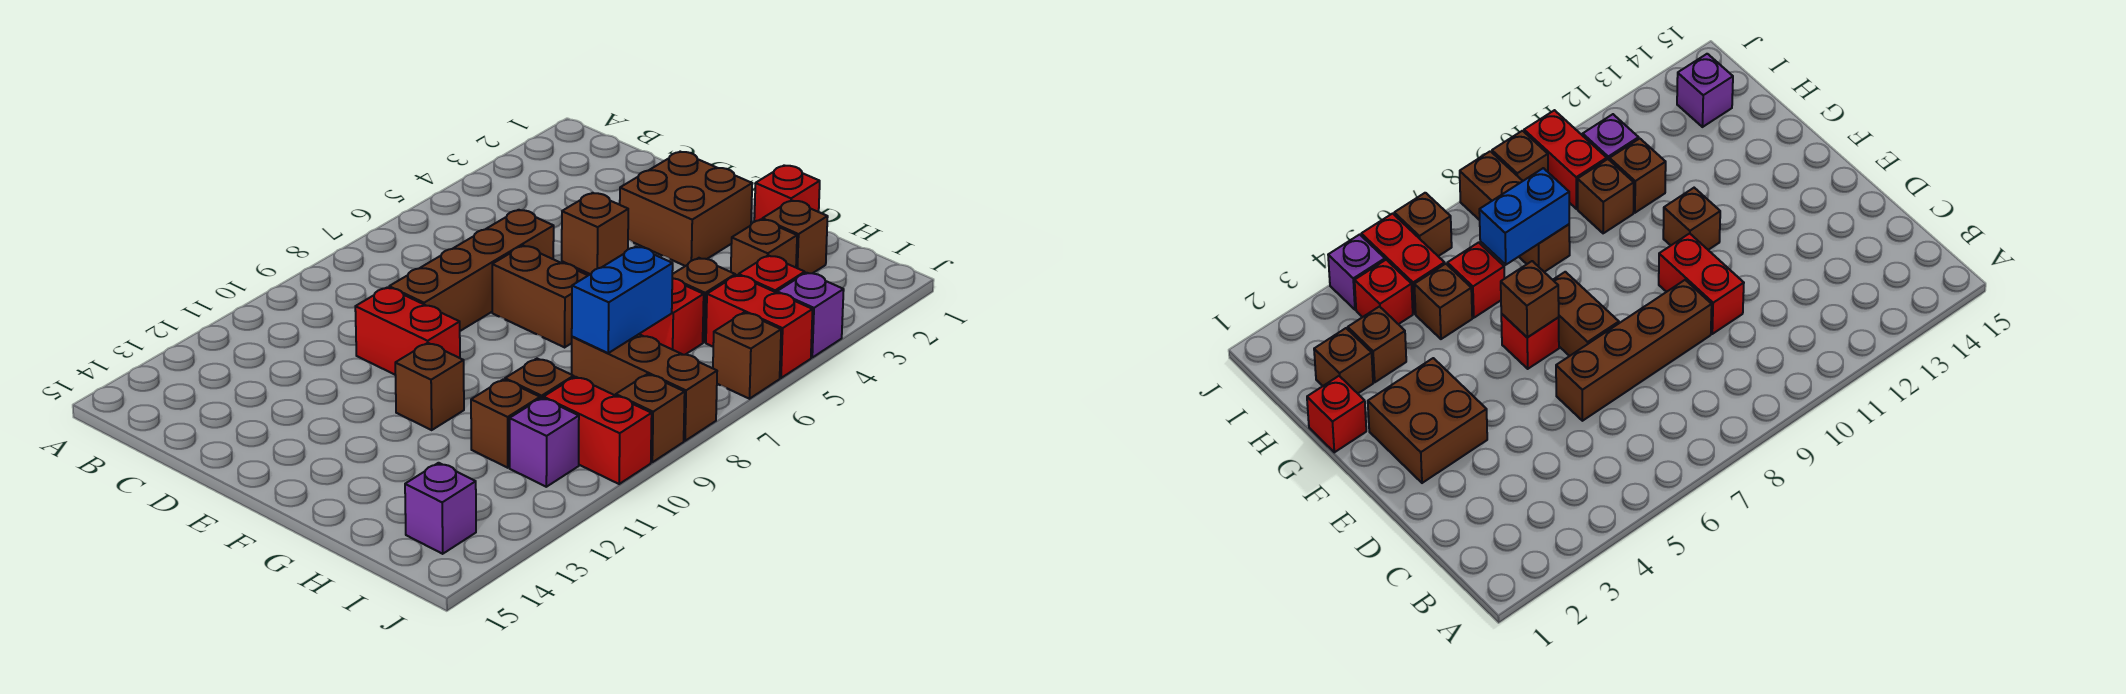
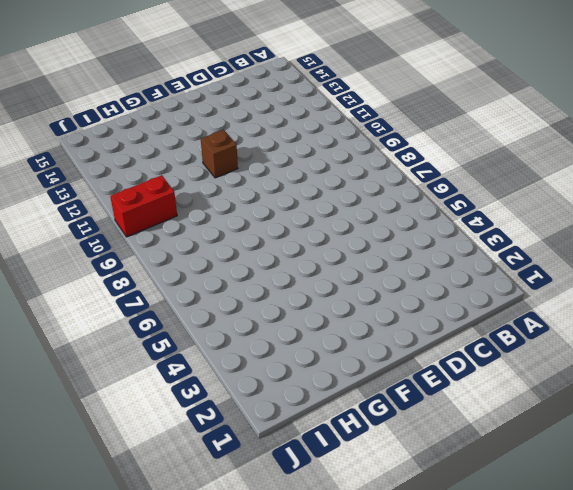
none -> brown 1x4 brick [389,210,554,331]
none -> red 1x2 brick [355,287,460,375]
none -> brown 2x2 brick [620,152,752,266]

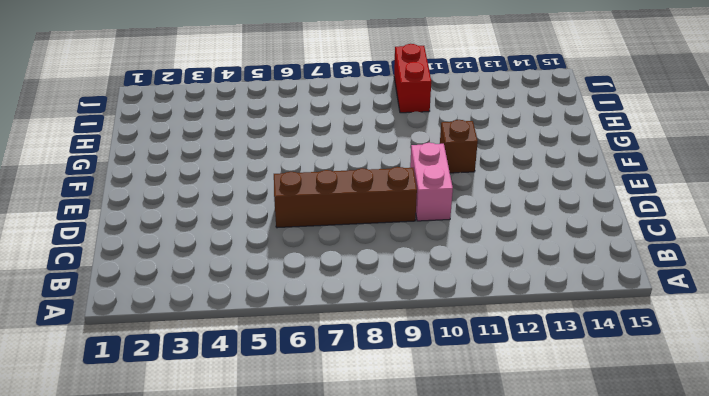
pink 1x2 brick [410,143,453,221] -> red 1x2 brick [355,287,460,375]
none -> brown 2x2 brick [620,152,752,266]
none -> brown 1x2 brick [492,246,588,347]
none -> red 1x1 brick [1501,314,1559,369]

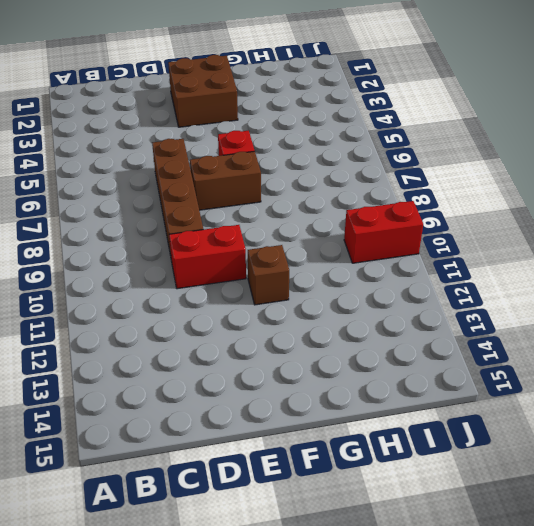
none -> red 1x1 brick [754,165,820,222]
none -> brown 1x1 brick [762,200,828,273]
none -> brown 1x1 brick [731,219,797,276]

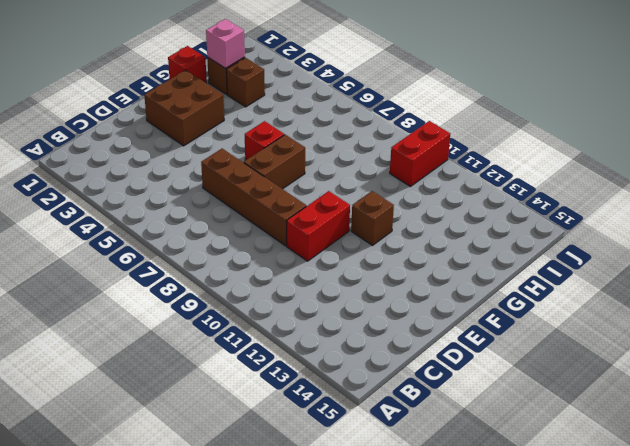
pink 1x1 brick [206,19,245,68] -> none
none -> brown 1x1 brick [672,258,735,342]
none -> red 1x1 brick [640,278,704,355]
none -> brown 1x3 brick [572,334,717,441]

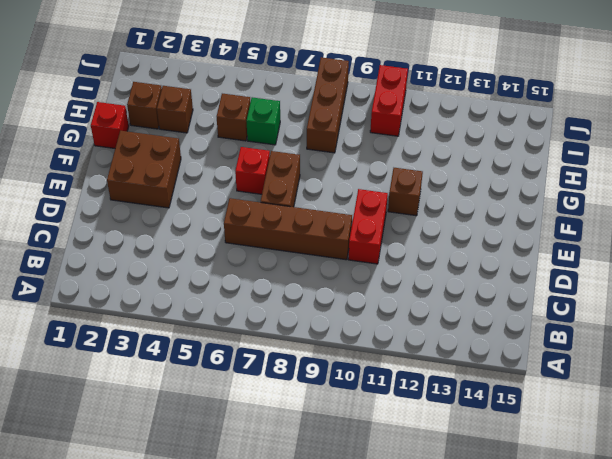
green 1x1 brick [246,97,280,145] -> red 1x1 brick [640,278,704,355]
none -> brown 1x1 brick [505,359,574,399]
none -> brown 1x1 brick [471,379,540,468]
none -> red 1x1 brick [739,255,805,293]

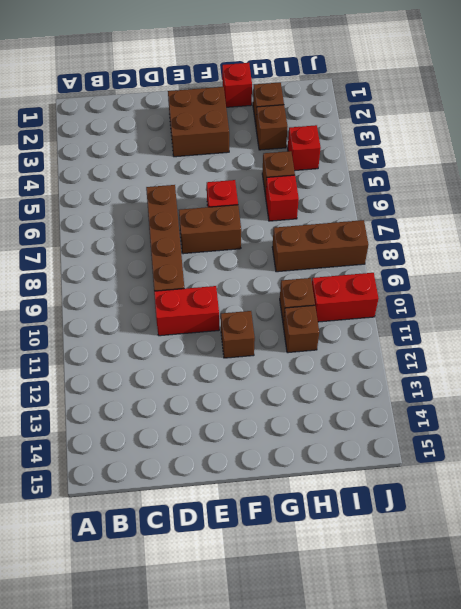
none -> red 1x2 brick [706,275,813,378]
none -> purple 1x1 brick [510,398,579,487]
none -> purple 1x1 brick [405,463,476,554]

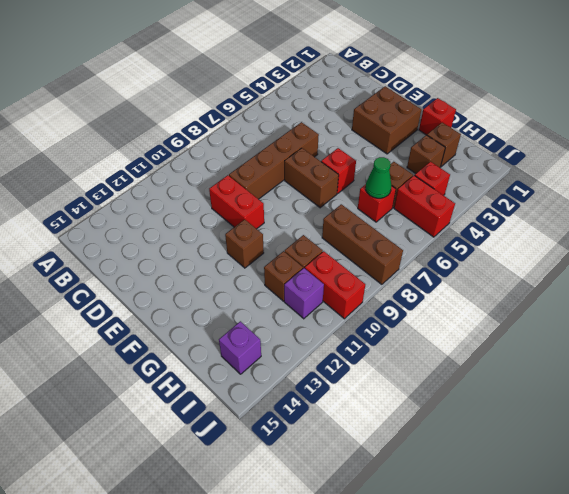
green 1x1 cone [366,157,392,198] -> none
none -> purple 1x1 brick [777,273,844,357]
none -> brown 1x1 brick [713,313,781,399]
none -> brown 1x1 brick [616,374,685,462]

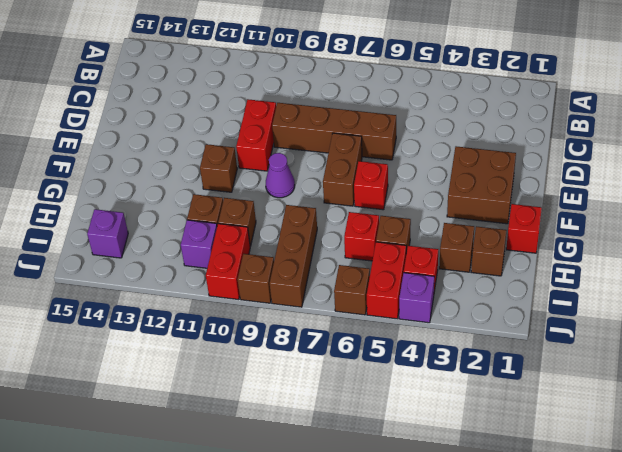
purple 1x1 cone [266,153,295,198] -> none
none -> brown 1x1 brick [562,193,628,274]
none -> blue 1x2 brick [572,247,673,353]

